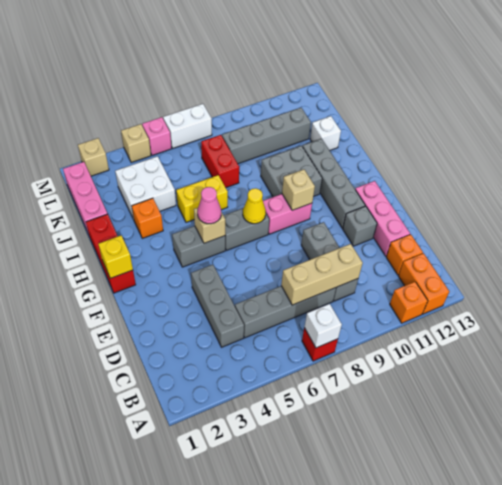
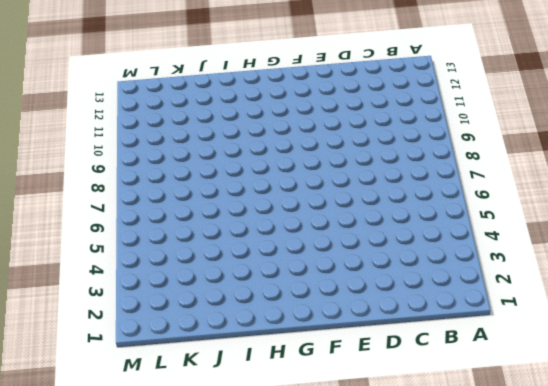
none -> red 1x1 brick [302,328,338,361]
none -> orange 1x1 brick [390,282,428,323]
none -> orange 1x2 brick [398,253,449,314]
none -> grey 1x3 brick [191,265,244,347]

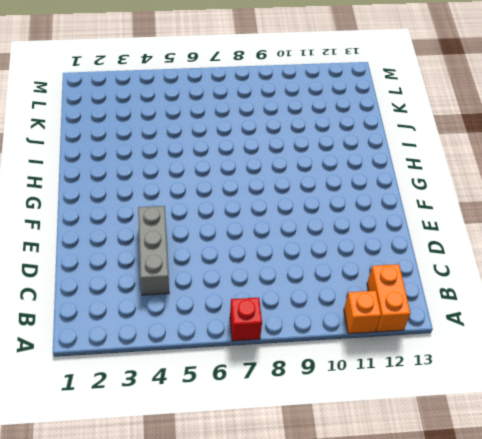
none -> grey 1x4 brick [235,286,336,338]
none -> grey 1x3 brick [301,222,358,301]
none -> orange 1x1 brick [386,234,423,275]
none -> pink 1x3 brick [355,181,410,256]

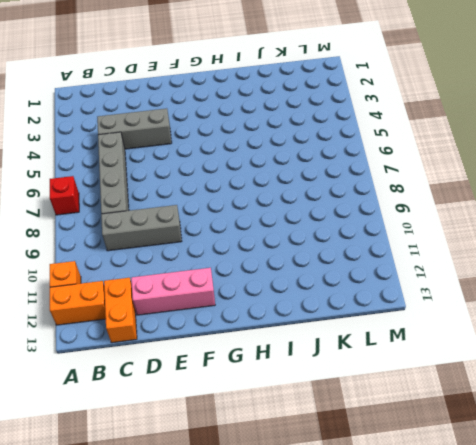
orange 1x2 brick [104,278,137,343] -> orange 1x1 brick [386,234,423,275]
none -> grey 1x1 brick [343,206,377,246]
none -> grey 1x4 brick [302,139,365,228]
none -> red 1x3 brick [86,214,136,293]
none -> grey 1x2 brick [172,226,225,267]

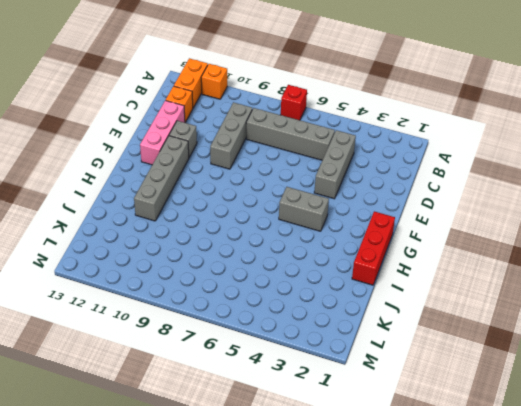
none -> grey 1x2 brick [223,208,269,250]
none -> pink 1x2 brick [263,194,312,234]
none -> grey 2x2 brick [261,146,322,197]
none -> orange 1x1 brick [132,198,163,238]

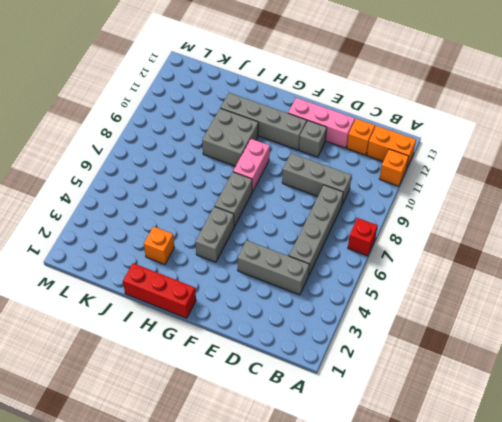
none -> yellow 1x2 brick [176,175,228,222]
none -> pink 1x3 brick [63,162,107,235]
none -> white 2x2 brick [115,156,176,219]
none -> red 1x2 brick [201,135,239,188]

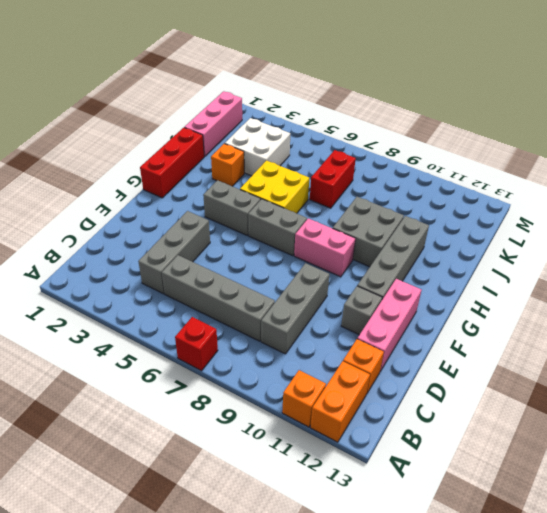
yellow 2x2 brick [240,161,309,213] -> yellow 1x2 brick [176,175,228,222]
none -> white 1x1 brick [310,116,341,150]
none -> grey 1x4 brick [222,108,311,164]
none -> tan 1x1 brick [78,138,109,176]
none -> tan 1x1 brick [121,124,151,163]

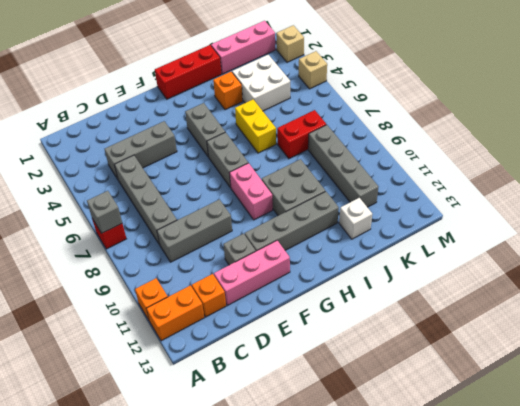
grey 1x1 brick [87,191,122,233] -> white 1x1 brick [304,304,342,348]
none -> pink 1x1 brick [142,117,172,155]
none -> white 1x2 brick [163,104,212,148]
none -> tan 1x3 brick [281,244,363,305]
none -> yellow 1x1 brick [98,235,133,278]

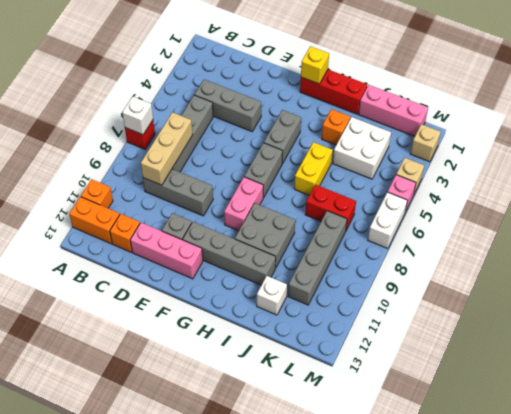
none -> tan 1x1 brick [194,208,225,243]
none -> yellow 1x1 cone [243,188,266,224]
none -> tan 1x1 brick [282,169,315,210]
none -> pink 1x1 cone [197,187,221,224]

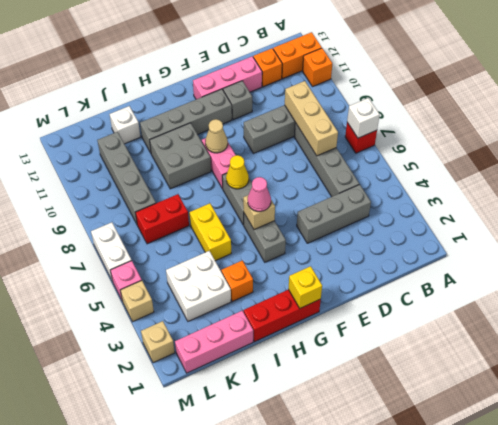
tan 1x1 cone [205,119,228,153] -> tan 1x1 brick [282,169,315,210]

